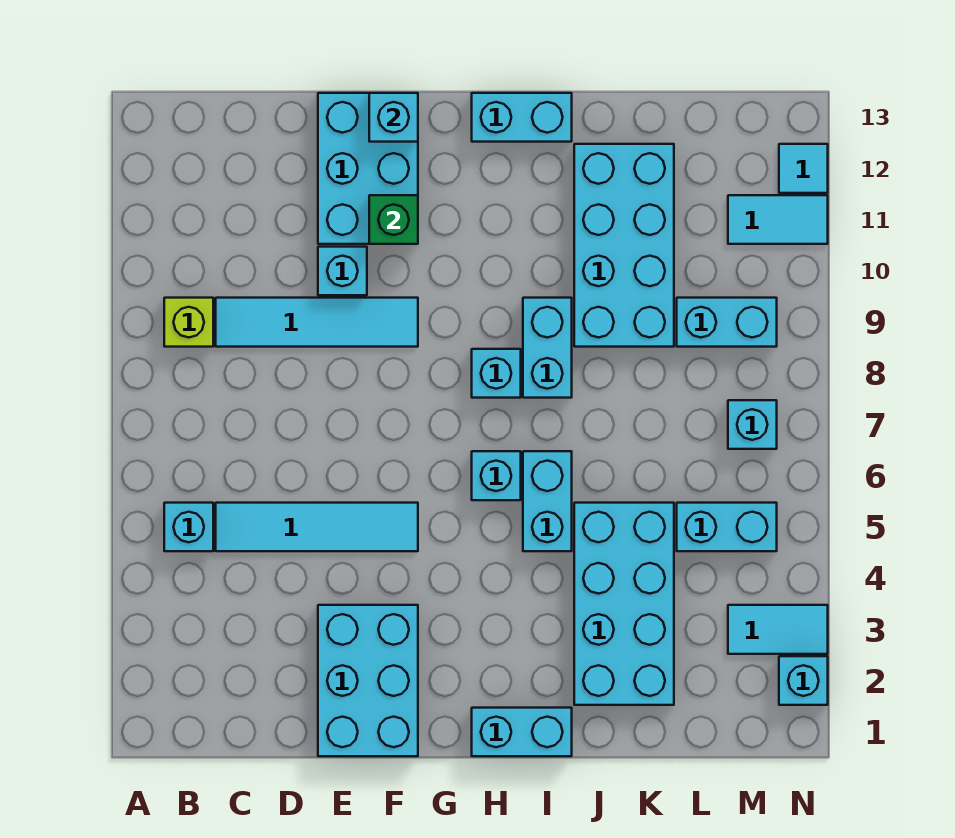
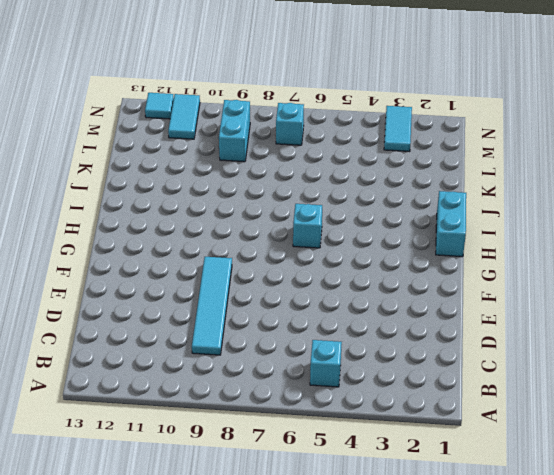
none -> lime 1x1 brick [164,298,213,347]
none -> cyan 1x4 tile [216,503,418,551]
none -> cyan 2x3 brick [318,605,418,756]

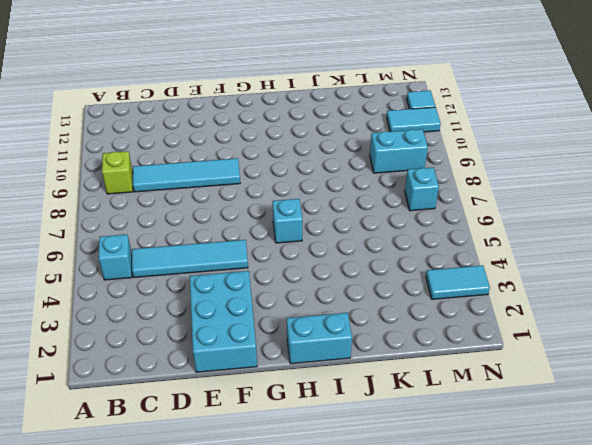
none -> cyan 1x1 brick [318,247,367,295]
none -> cyan 2x3 brick [318,93,418,244]
none -> cyan 1x1 brick [472,349,521,398]

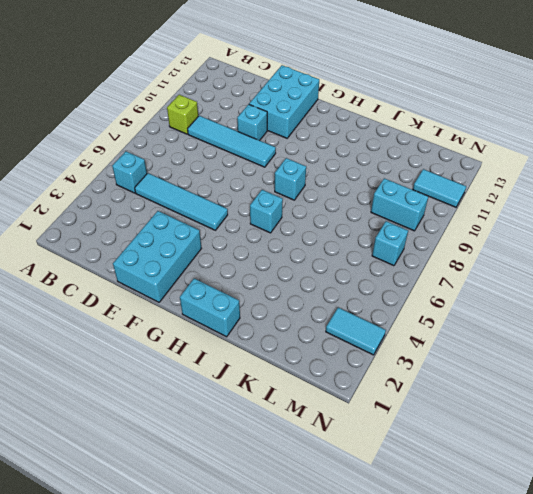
none -> cyan 1x2 brick [472,93,572,142]
none -> cyan 1x2 brick [523,451,572,551]
none -> cyan 1x2 brick [523,298,572,398]

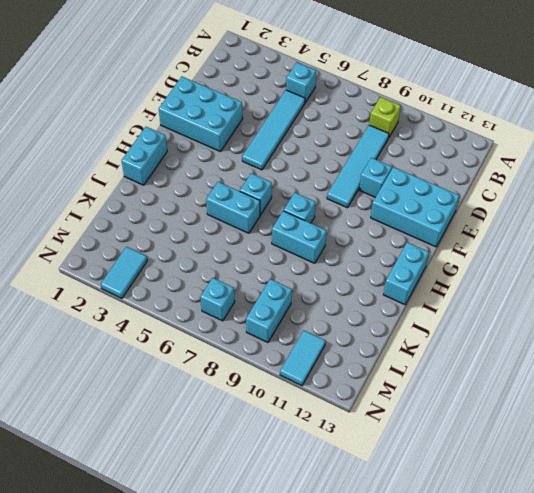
none -> cyan 2x4 brick [574,503,674,705]
none -> cyan 2x4 brick [574,144,674,347]
none -> cyan 1x2 brick [677,503,777,551]

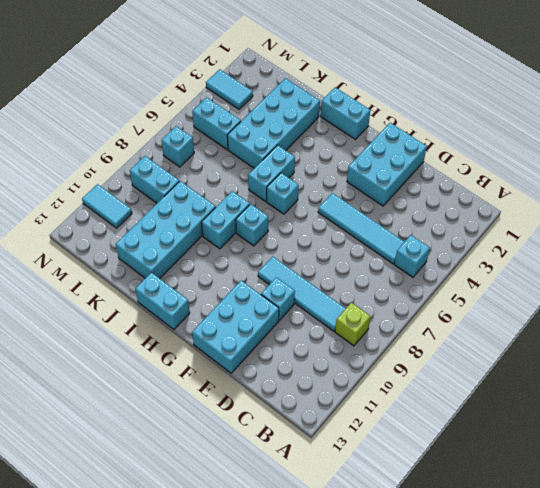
none -> cyan 1x1 brick [779,656,828,705]
none -> cyan 1x1 tile [779,144,828,193]
none -> green 1x1 brick [369,195,418,244]

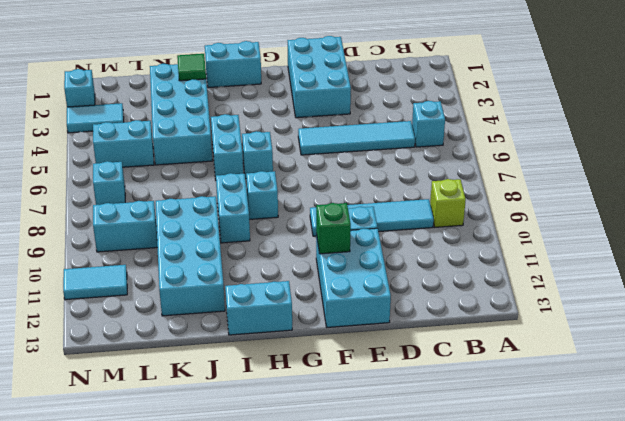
green 1x1 tile [177,54,206,81] -> none
none -> cyan 1x1 tile [779,144,828,193]
none -> cyan 1x1 brick [369,93,418,142]

